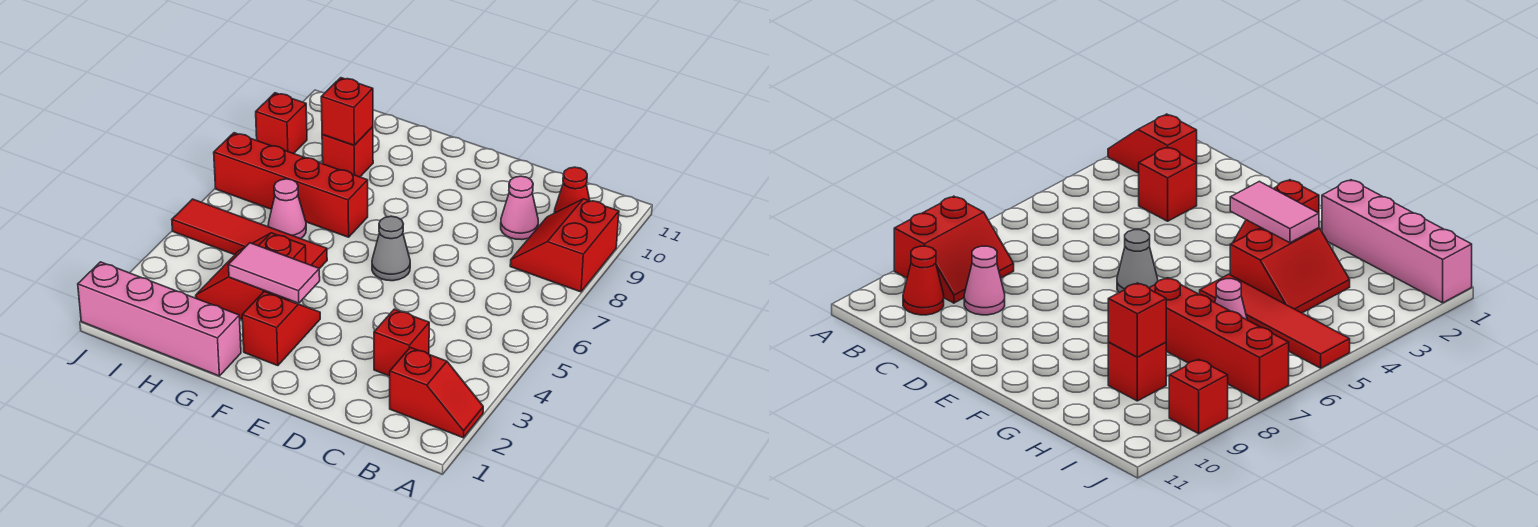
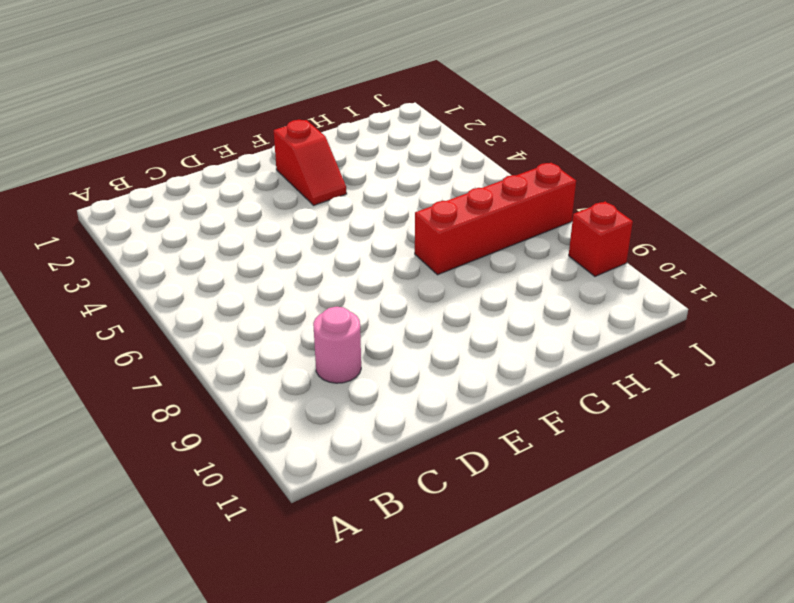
pink 1x1 round brick [313,307,361,383] -> pink 1x1 cone [501,176,538,240]
none -> red 1x2 slope [390,347,483,438]
none -> red 2x2 slope [510,199,619,292]
none -> red 1x1 cone [554,167,590,213]

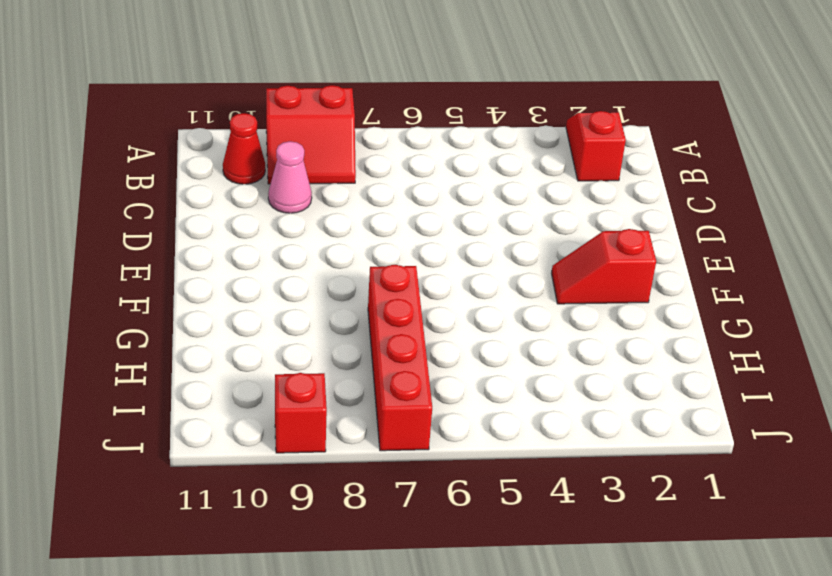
none -> red 1x1 brick [374,309,429,376]
none -> grey 1x1 cone [372,216,410,281]
none -> pink 1x4 brick [78,262,241,376]

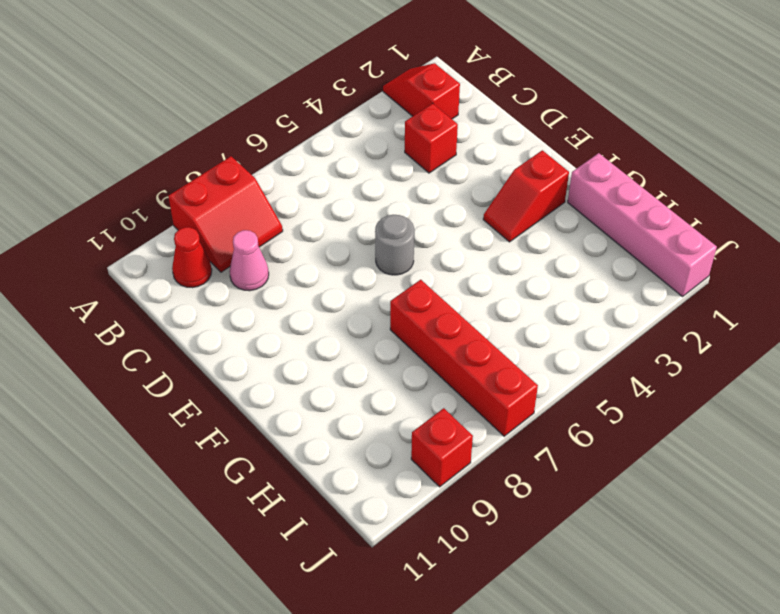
grey 1x1 round brick [375,215,414,275] -> grey 1x1 cone [372,216,410,281]
none -> red 2x2 slope [196,233,306,319]
none -> red 1x4 tile [172,199,327,269]
none -> pink 1x1 cone [268,179,306,239]

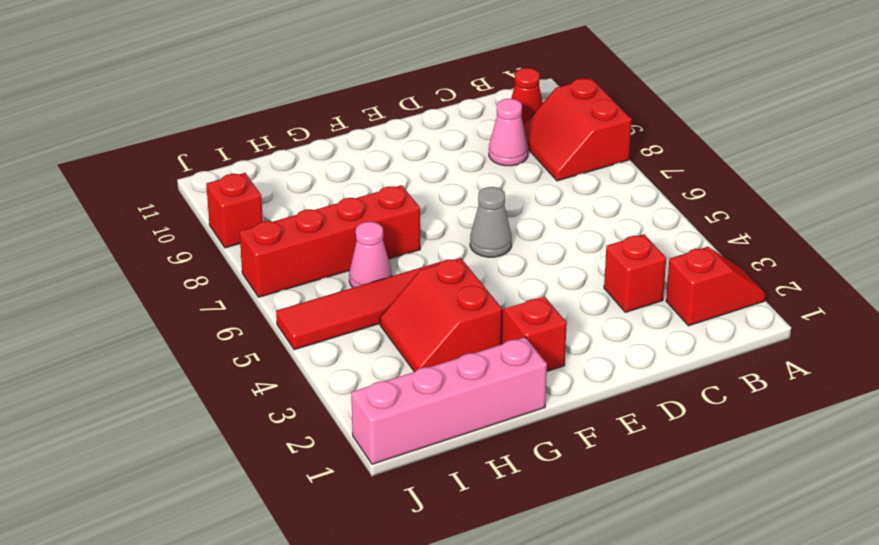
none -> red 1x1 brick [322,127,373,177]
none -> pink 1x2 tile [229,243,320,303]
none -> red 1x1 brick [321,78,373,145]

